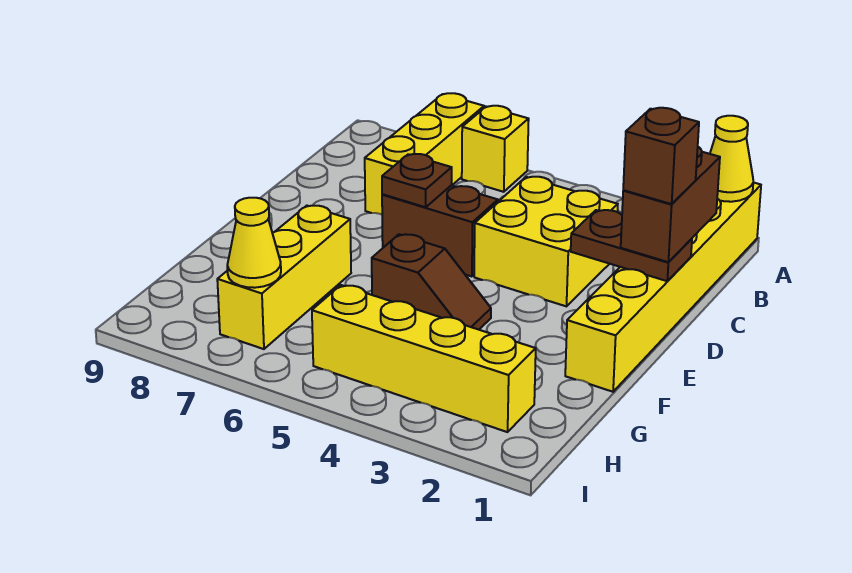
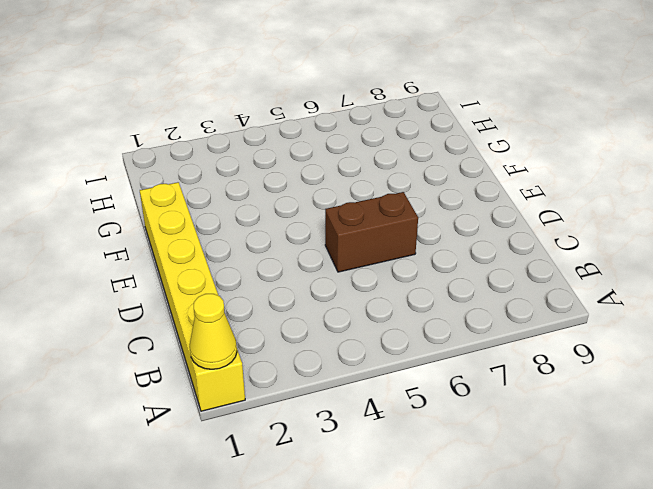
none -> yellow 1x1 brick [462,106,529,192]
none -> yellow 1x3 brick [365,93,484,215]
none -> yellow 2x2 brick [474,177,618,306]

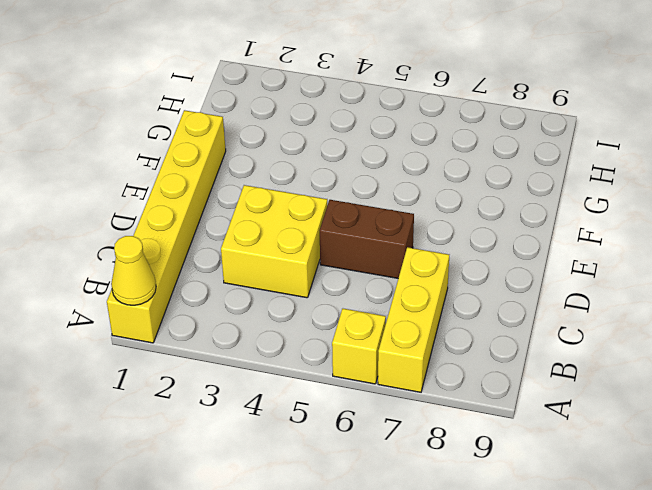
none -> brown 1x2 slope [372,234,491,330]
none -> yellow 1x3 brick [217,206,351,349]
none -> yellow 1x4 brick [312,285,536,432]

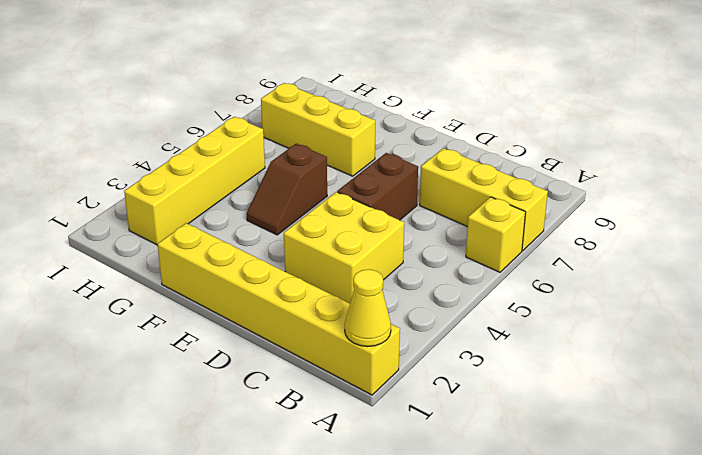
none -> brown 1x2 plate [571,210,692,281]
none -> brown 1x1 plate [382,154,452,207]
none -> yellow 1x1 cone [227,198,281,288]

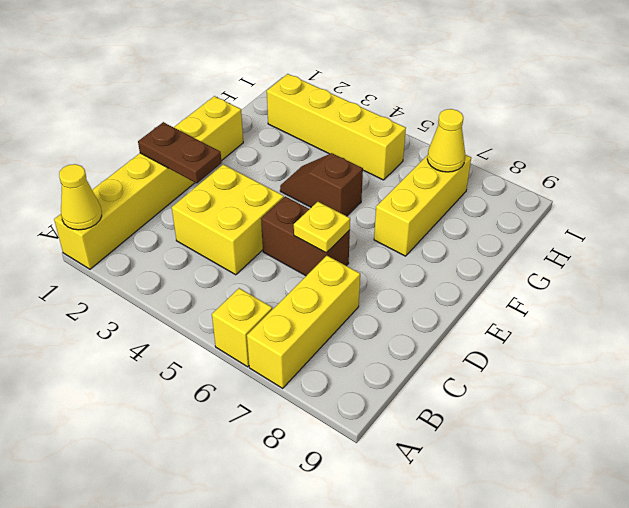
yellow 1x1 plate [294,202,350,253] -> brown 1x1 plate [382,154,452,207]
none -> brown 1x2 brick [621,147,720,262]
none -> brown 1x1 brick [623,108,699,204]

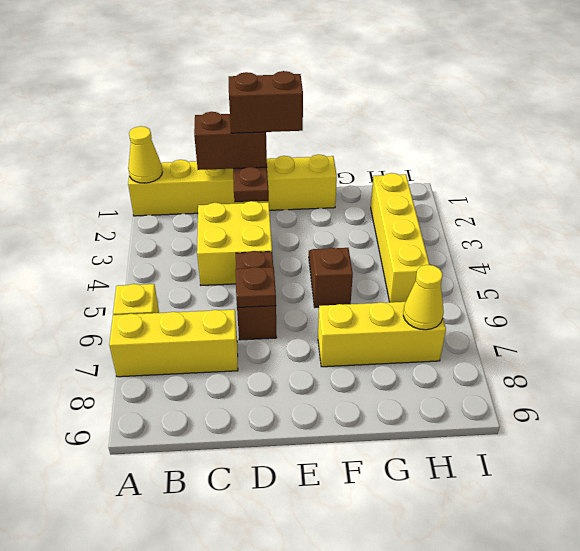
brown 1x2 brick [229,71,303,133] -> brown 1x1 brick [623,108,699,204]

